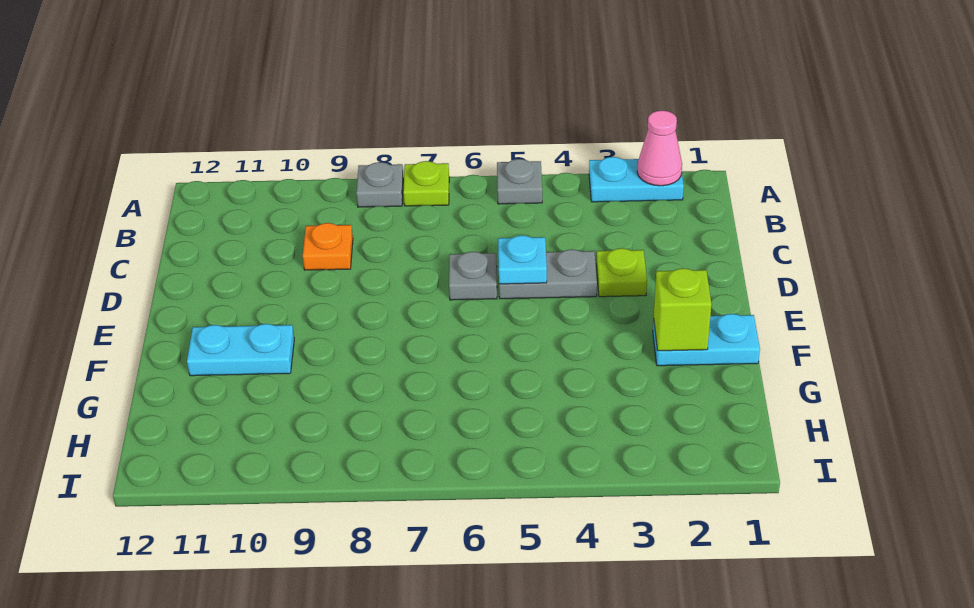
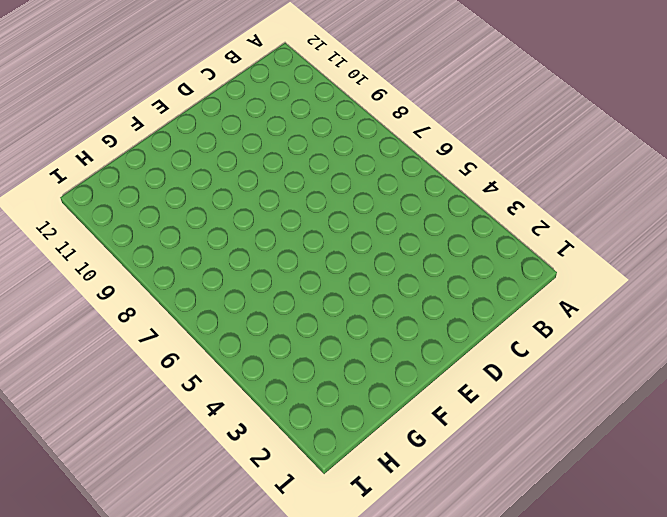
none -> cyan 1x2 plate [589,157,684,202]
none -> grey 1x1 plate [497,159,542,204]
none -> lime 1x1 plate [403,161,449,206]

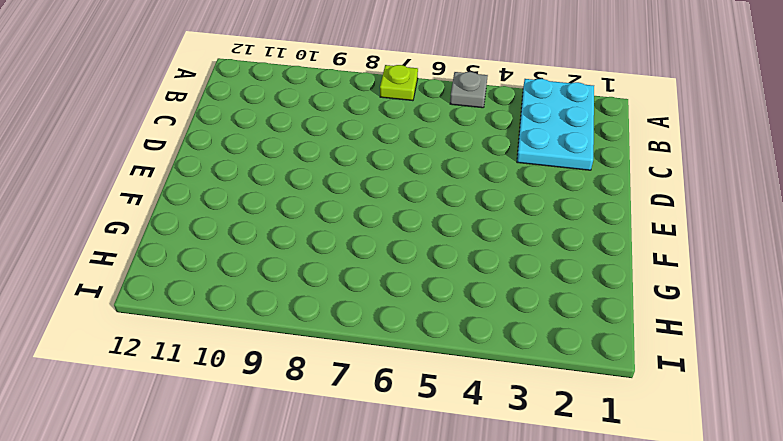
cyan 2x3 plate [517,79,594,170] -> cyan 1x2 plate [589,157,684,202]
none -> grey 1x1 plate [356,162,403,207]
none -> orange 1x1 plate [303,223,353,270]
none -> lime 1x1 plate [596,248,647,297]

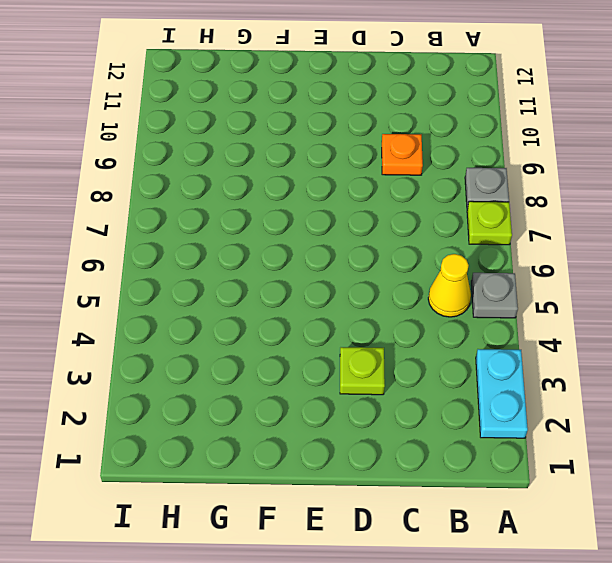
yellow 1x1 cone [428,254,471,317] -> none
none -> grey 1x2 plate [499,249,597,299]
none -> grey 1x1 plate [449,252,497,300]
none -> cyan 1x2 plate [653,314,760,366]

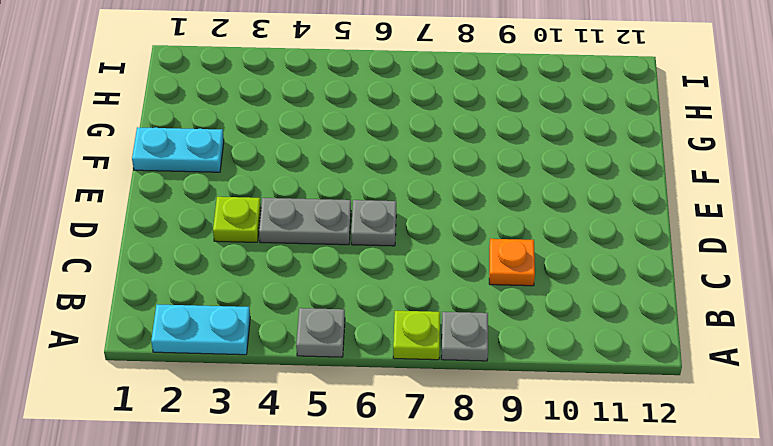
none -> cyan 1x2 plate [187,324,294,376]
none -> pink 1x1 cone [637,111,682,186]
none -> cyan 1x1 plate [498,235,547,284]

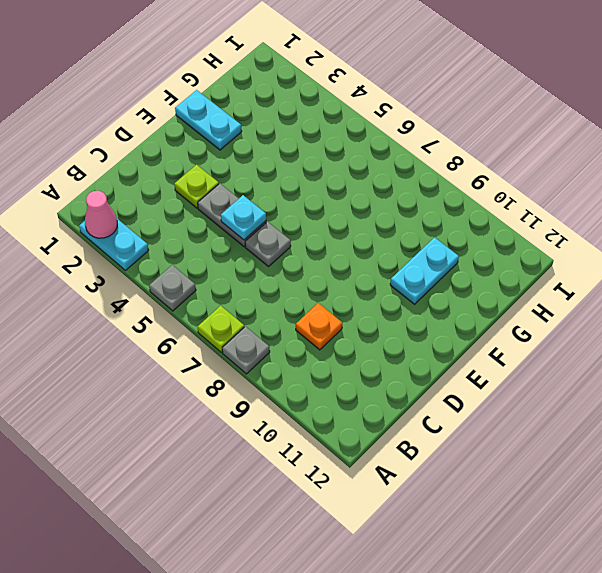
cyan 1x2 plate [390,237,459,304] -> cyan 1x2 plate turned to [187,324,294,376]
none -> lime 1x1 brick [654,268,712,351]

